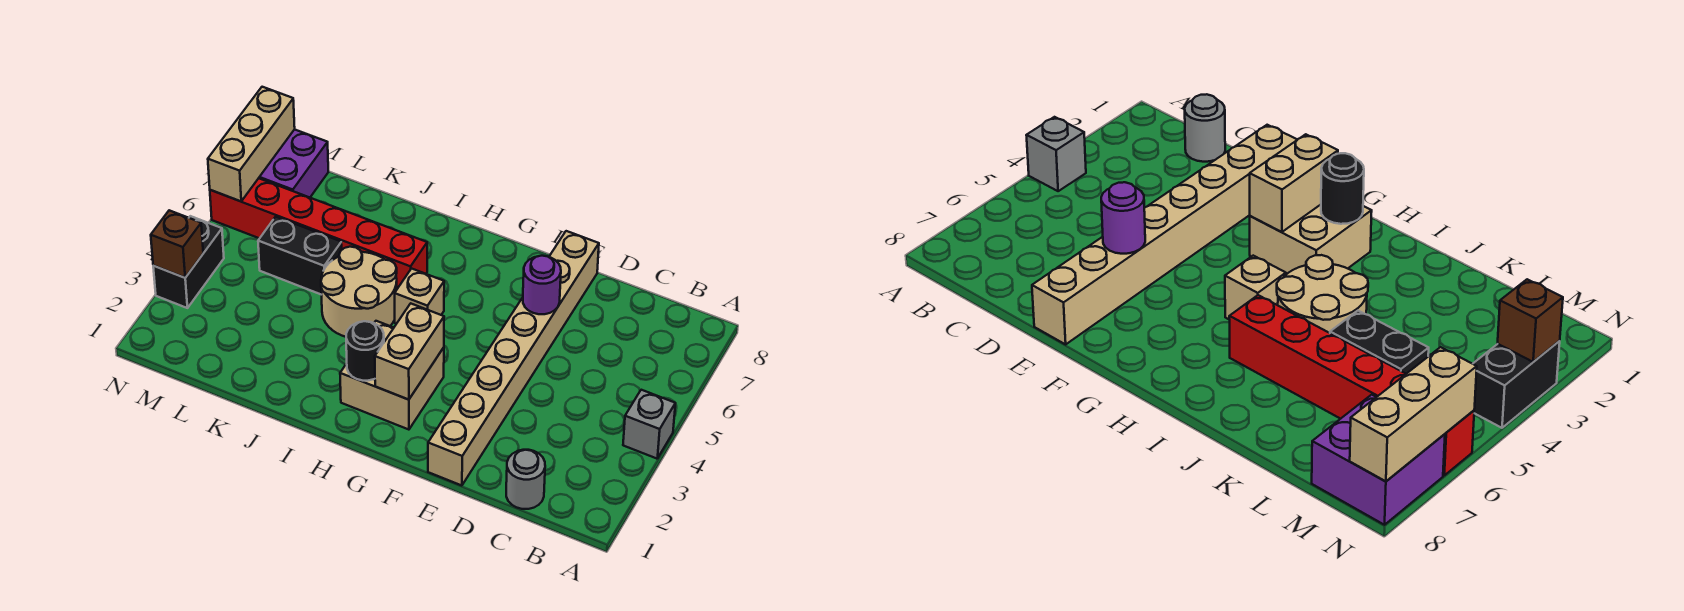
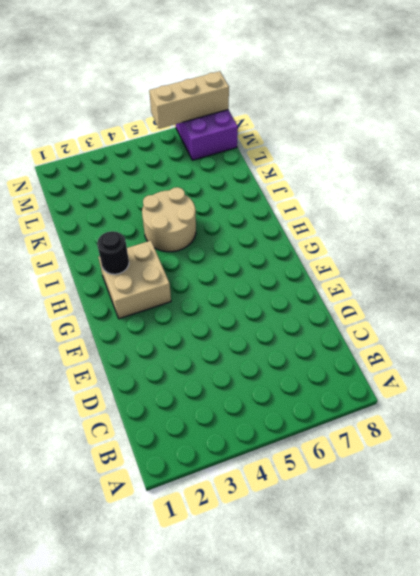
none -> grey 1x1 brick [623,390,675,459]
none -> grey 1x1 round brick [506,450,545,509]
none -> tan 1x8 brick [428,231,599,486]

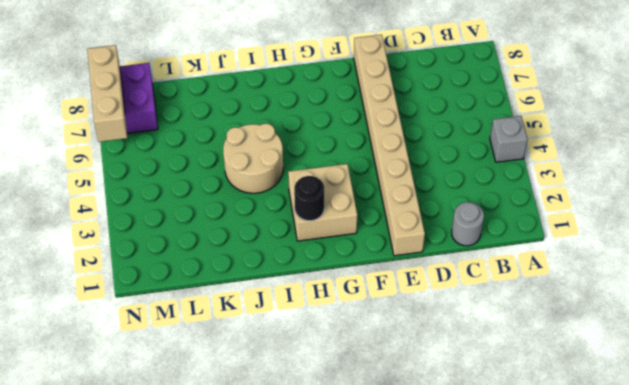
none -> tan 1x1 brick [395,269,444,324]
none -> red 1x6 brick [210,178,427,289]
none -> black 1x2 brick [258,217,342,294]

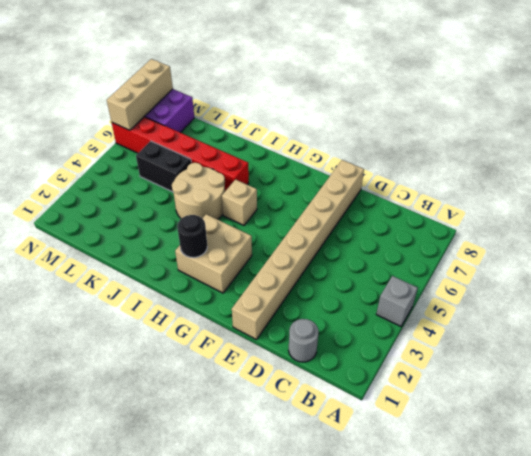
none -> black 1x2 brick [153,216,224,308]
none -> purple 1x1 round brick [523,256,561,314]
none -> tan 1x2 brick [375,303,444,400]

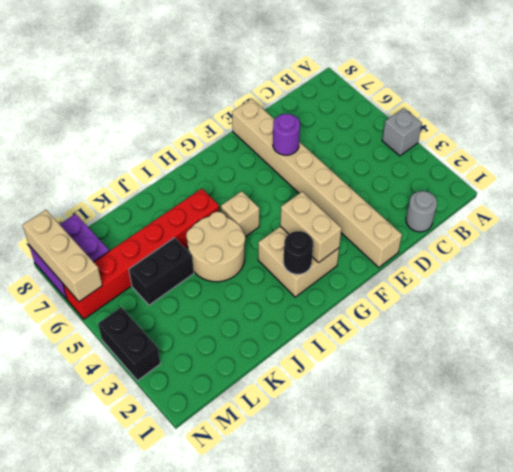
none -> brown 1x1 brick [151,210,203,278]

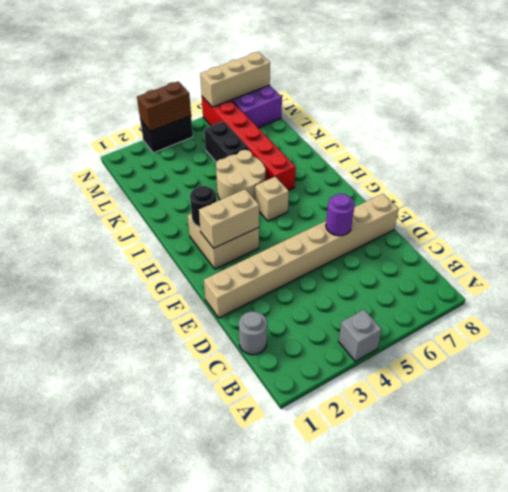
brown 1x2 brick [137,81,191,131] -> brown 1x1 brick [151,210,203,278]

